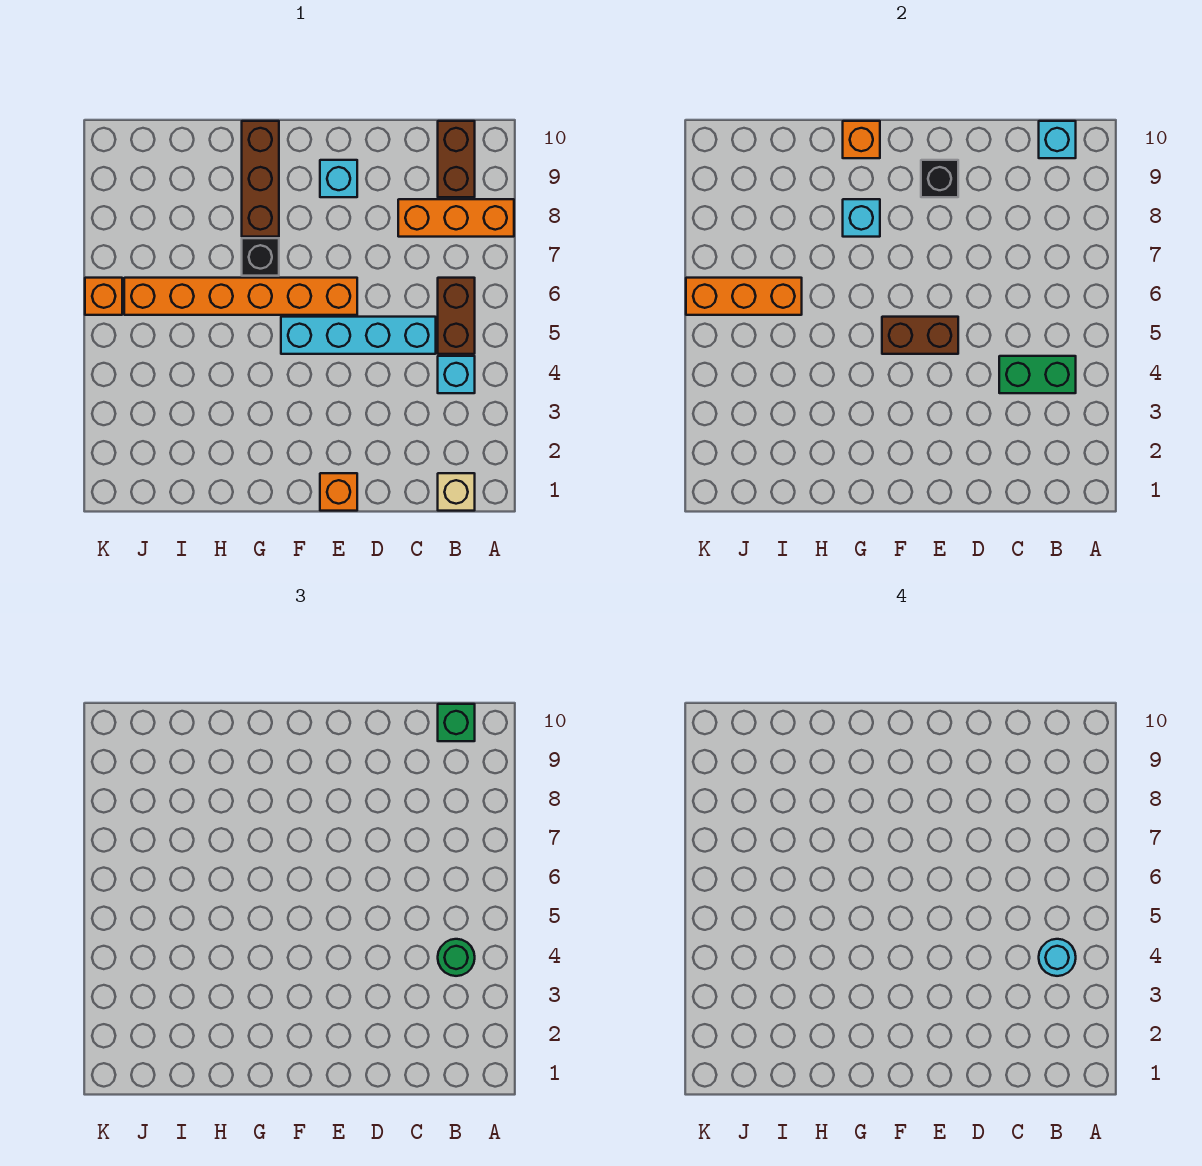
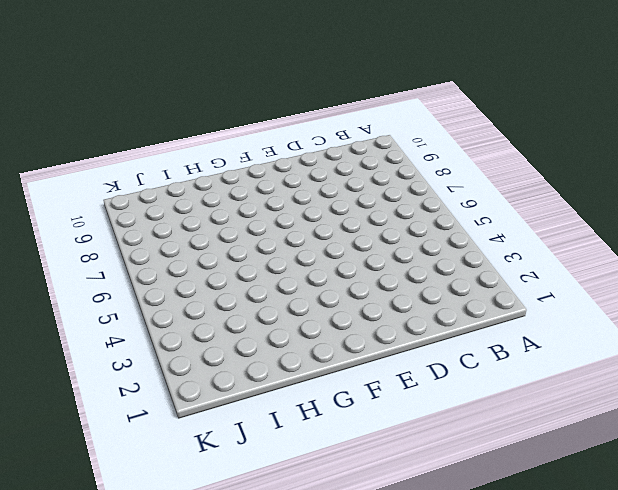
none -> orange 1x3 brick [398,199,514,237]
none -> tan 1x1 brick [438,473,475,511]
none -> cyan 1x1 brick [438,356,475,393]

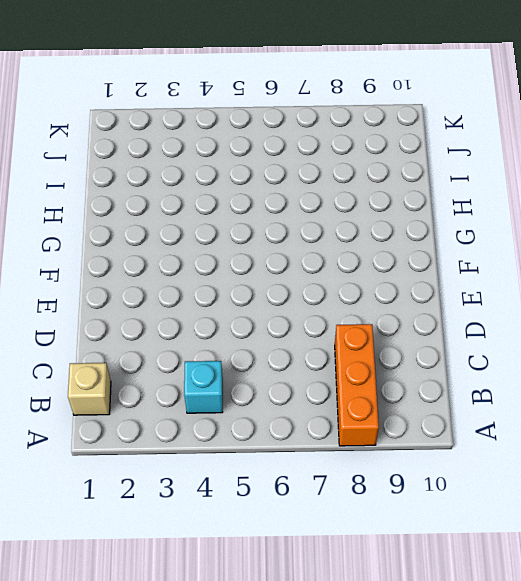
none -> brown 1x2 brick [438,278,475,354]
none -> brown 1x2 brick [438,121,475,197]
none -> cyan 1x4 brick [281,317,436,354]

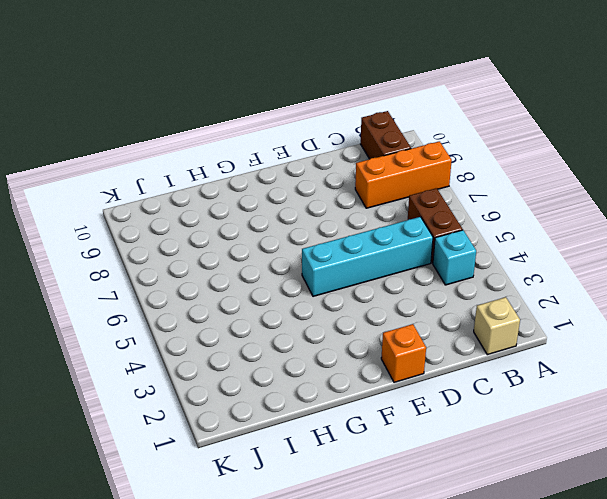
none -> orange 1x6 brick [124,278,357,315]
none -> cyan 1x1 brick [320,160,357,197]
none -> black 1x1 brick [242,238,279,276]

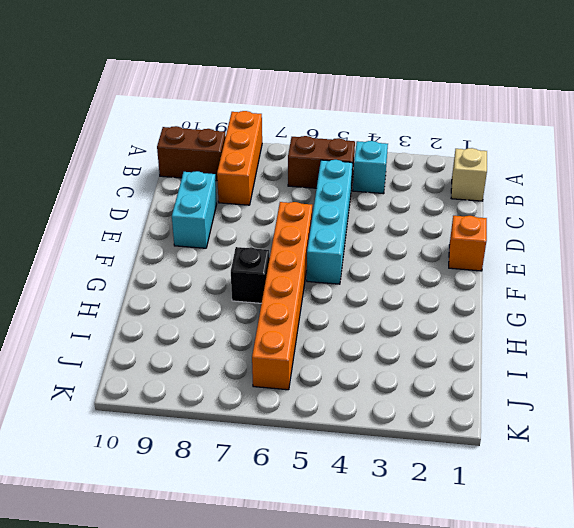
cyan 1x2 brick [172,171,217,248] -> cyan 1x1 brick [320,160,357,197]
none -> brown 1x3 brick [242,121,279,237]
none -> orange 1x1 brick [85,278,122,315]
none -> green 1x2 brick [999,356,1076,393]

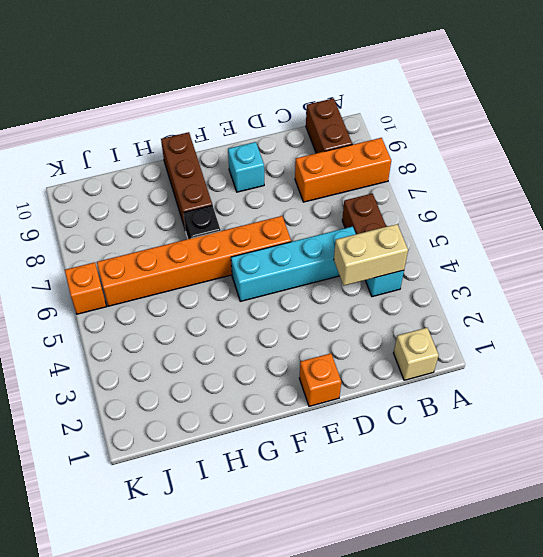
tan 1x2 brick [334,224,408,286] -> green 1x2 brick [999,356,1076,393]
none -> cyan 1x1 brick [1039,121,1076,158]
none -> brown 1x2 brick [882,317,958,354]
none -> black 1x1 brick [921,160,958,197]

